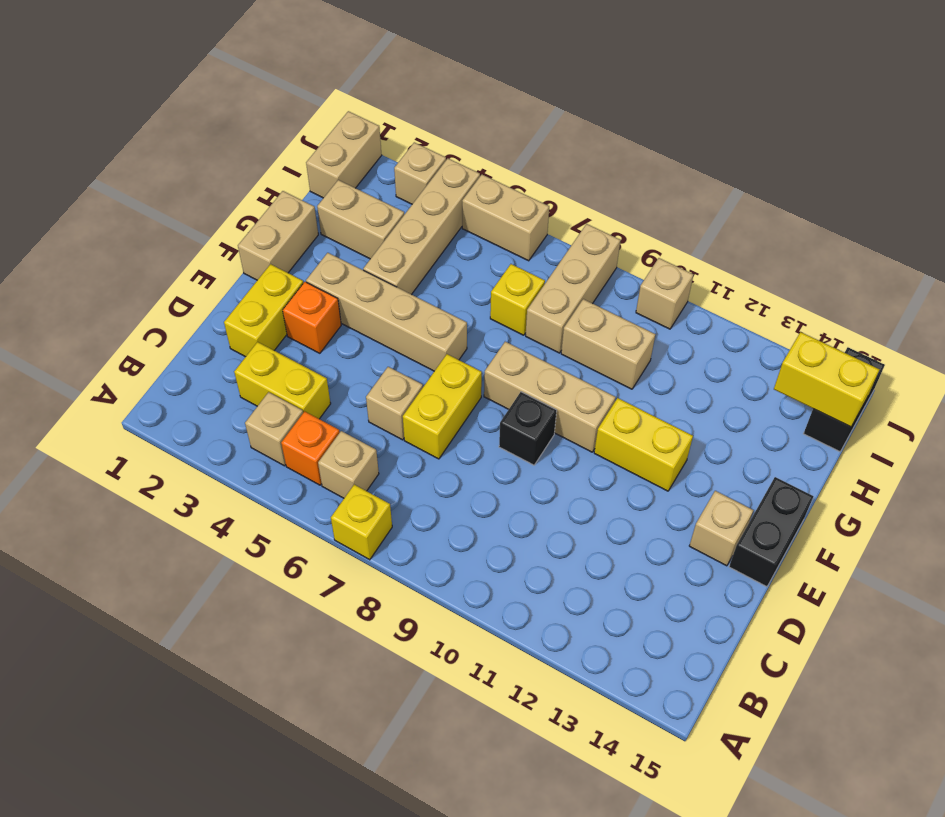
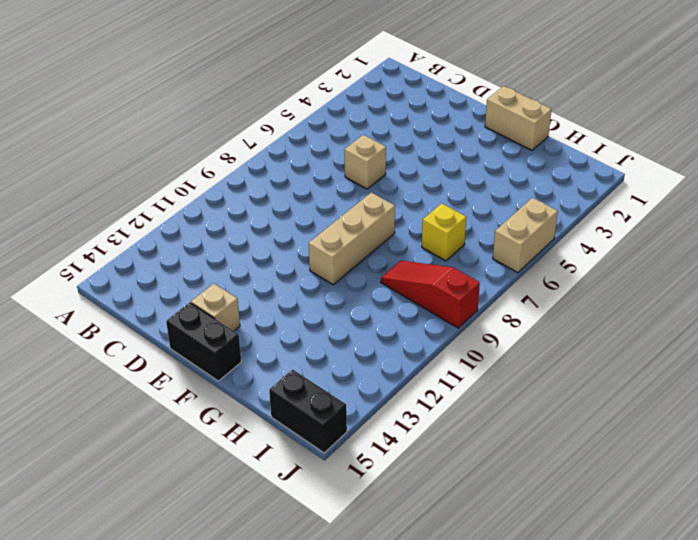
red 1x3 slope [381,261,480,328] -> tan 1x2 brick [561,299,655,389]
none -> yellow 1x1 brick [331,485,392,560]
none -> tan 1x1 brick [245,392,303,466]
none -> orange 1x1 brick [281,411,340,485]

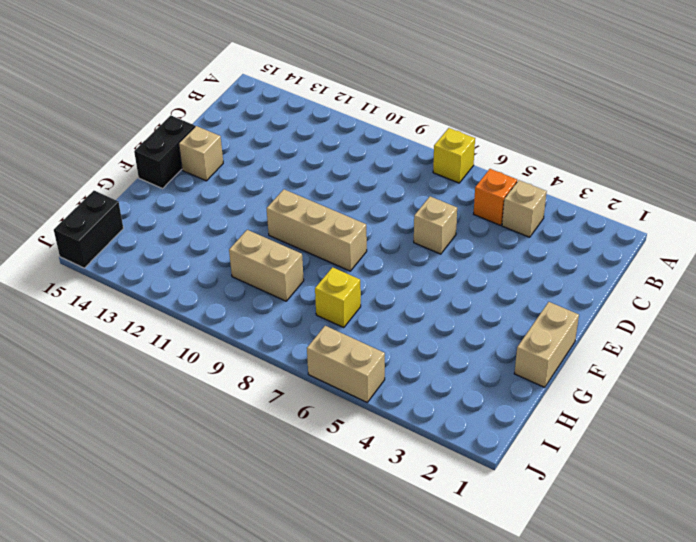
none -> tan 1x1 brick [318,431,379,498]
none -> yellow 1x2 brick [234,342,331,419]
none -> yellow 1x2 brick [224,264,303,357]

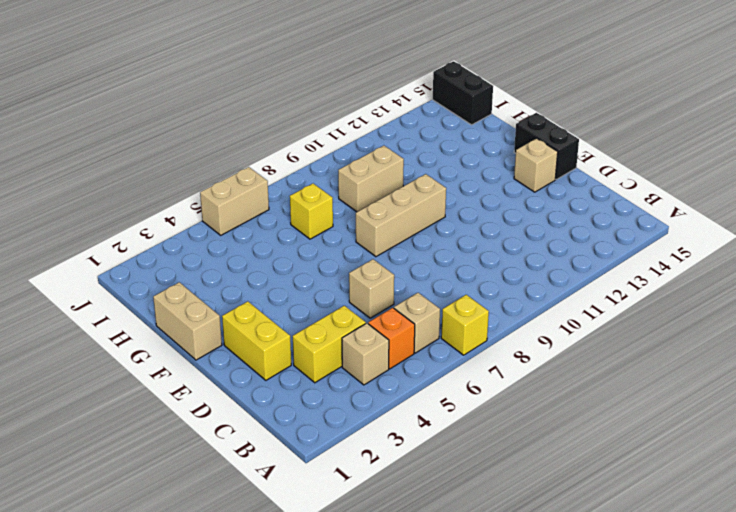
none -> yellow 1x2 brick [403,354,482,459]
none -> orange 1x1 brick [283,282,341,353]
none -> black 1x1 brick [499,392,557,465]

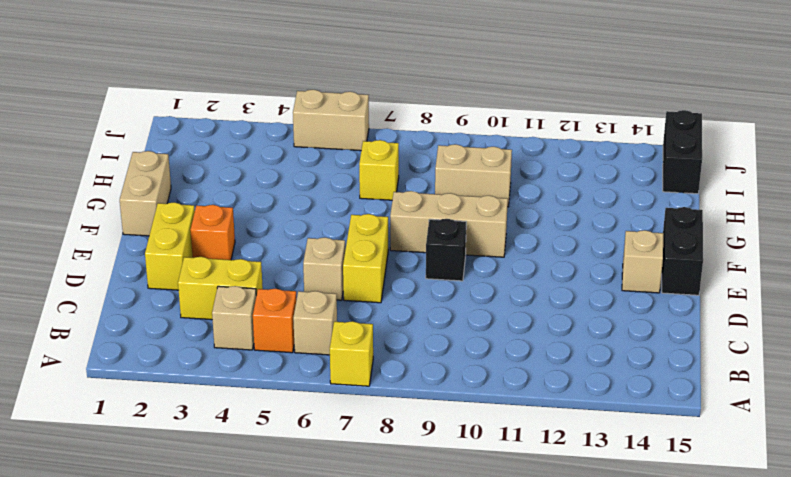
none -> tan 1x4 brick [306,253,467,371]
none -> yellow 1x2 brick [594,398,693,491]
none -> tan 1x4 brick [363,159,480,295]

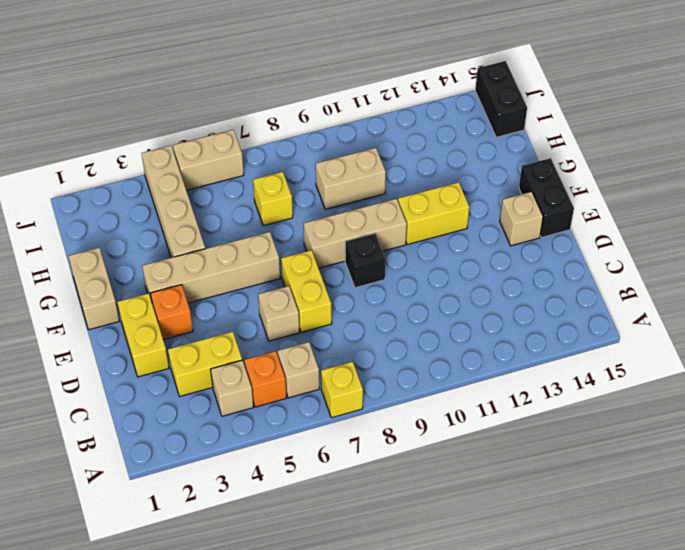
none -> tan 1x2 brick [317,180,404,259]
none -> tan 1x3 brick [526,224,621,353]
none -> tan 1x2 brick [306,111,382,198]

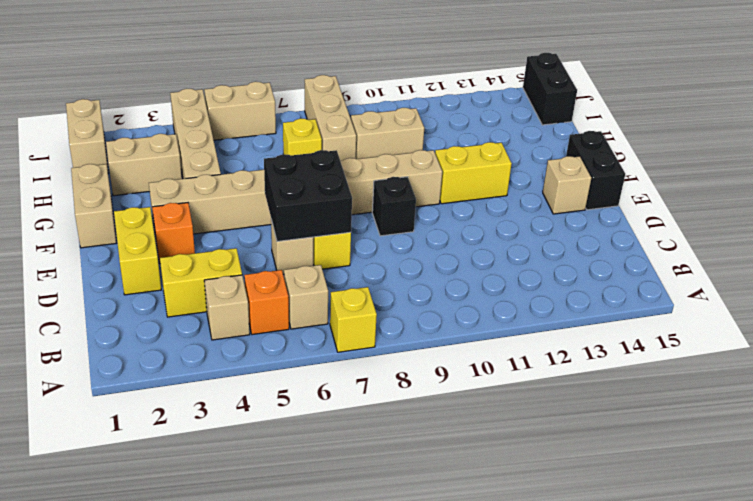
black 2x2 brick [264,150,352,242] -> none
none -> tan 1x1 brick [394,142,446,204]
none -> tan 1x1 brick [636,258,694,329]
none -> yellow 1x2 brick [774,332,880,427]

